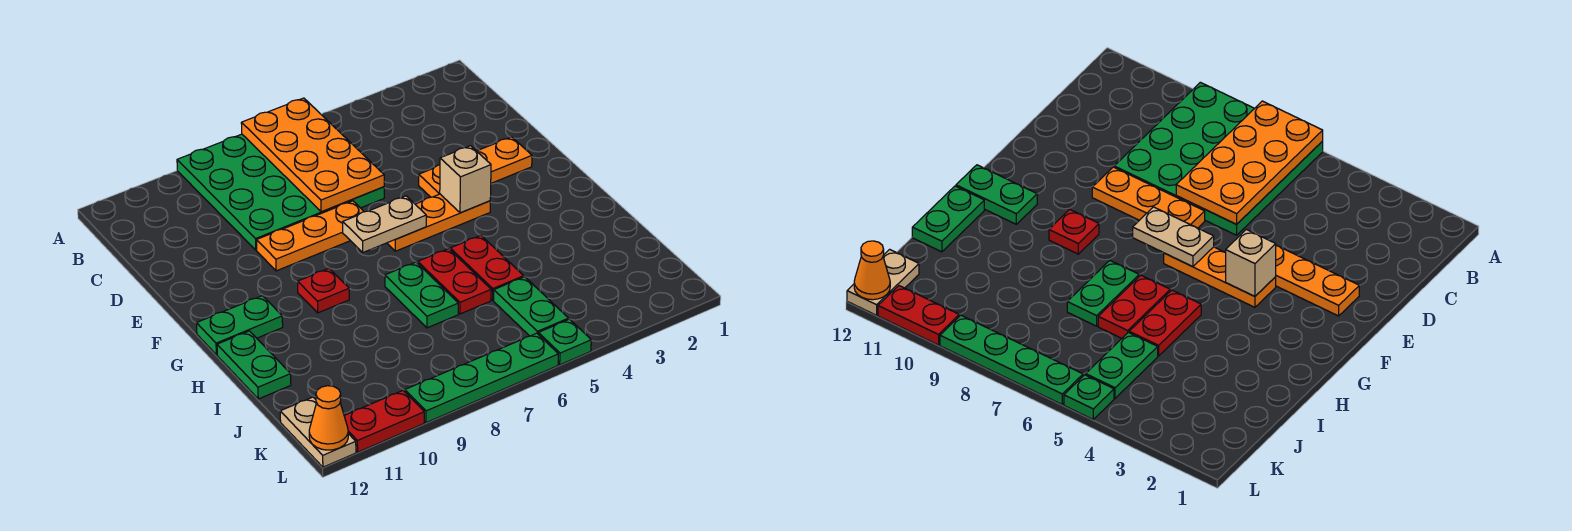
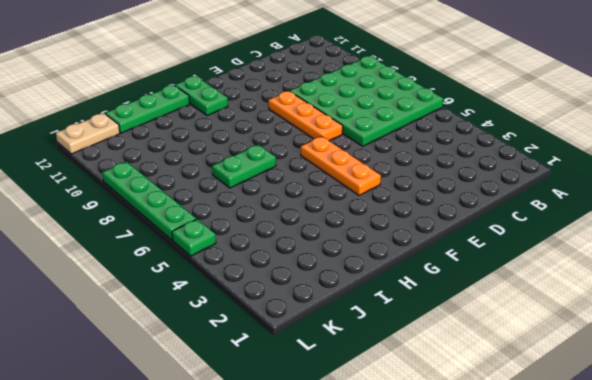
green 1x3 plate [105,85,190,133] -> green 1x2 plate [217,331,291,399]
none -> orange 1x3 plate [419,137,532,197]
none -> red 1x1 plate [298,269,349,313]
none -> red 1x2 plate [450,235,524,300]

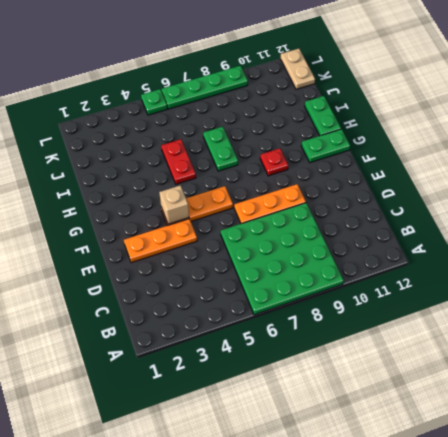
none -> red 1x2 plate [418,249,491,314]
none -> green 1x2 plate [494,277,569,336]
none -> red 1x2 plate [344,391,424,452]

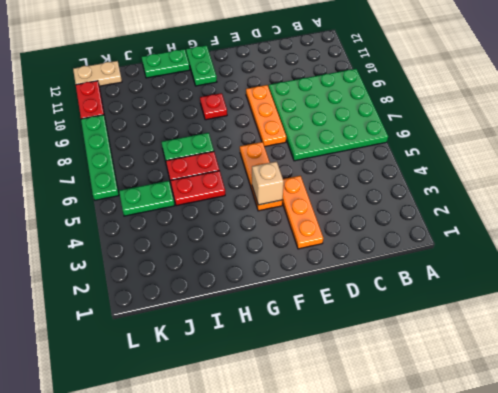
none -> green 1x1 plate [538,319,591,365]
none -> orange 2x4 plate [241,98,384,212]
none -> tan 1x2 plate [343,196,426,252]

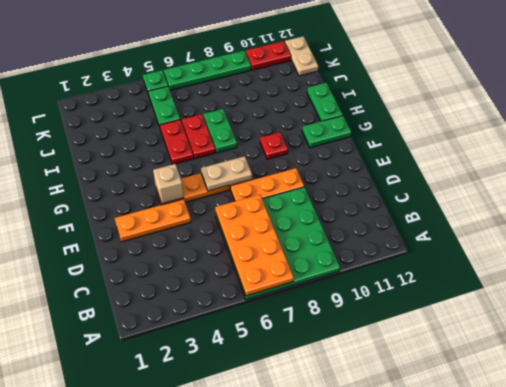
none -> orange 1x1 cone [309,386,348,450]

